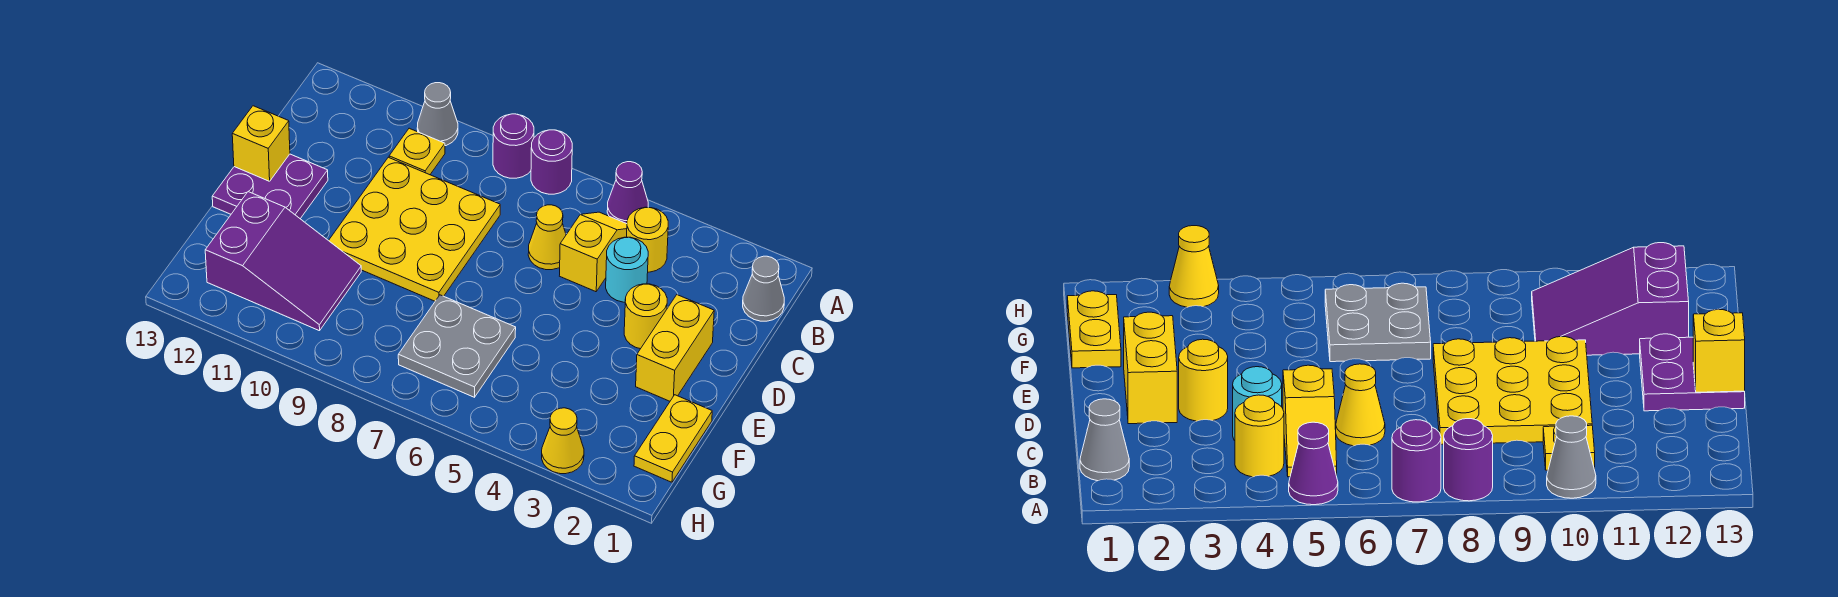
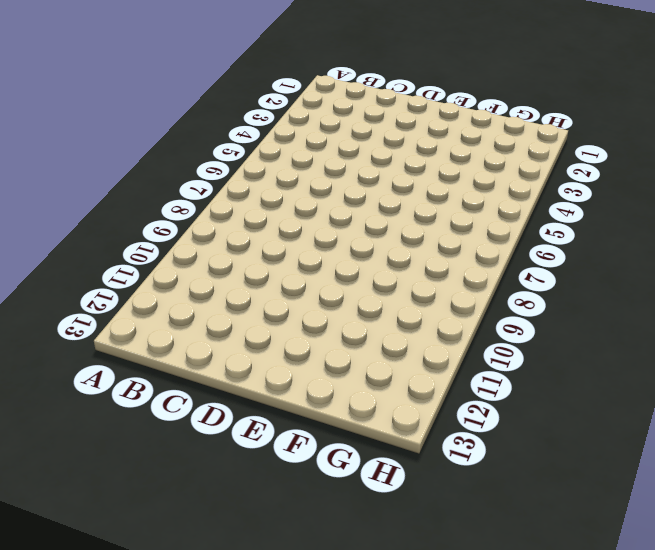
none -> purple 1x1 cone [607,162,648,224]
none -> purple 1x1 round brick [531,130,572,194]
none -> purple 1x1 round brick [493,114,534,178]

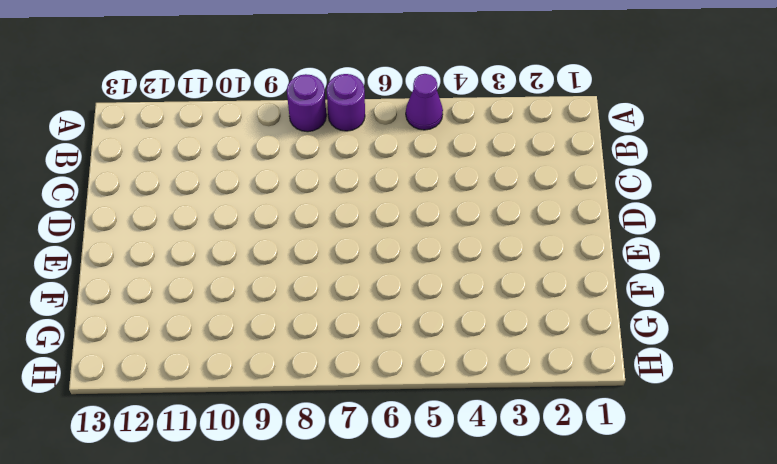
none -> grey 1x1 cone [417,83,458,146]
none -> grey 1x1 cone [743,256,784,321]
none -> yellow 1x1 round brick [627,207,668,272]

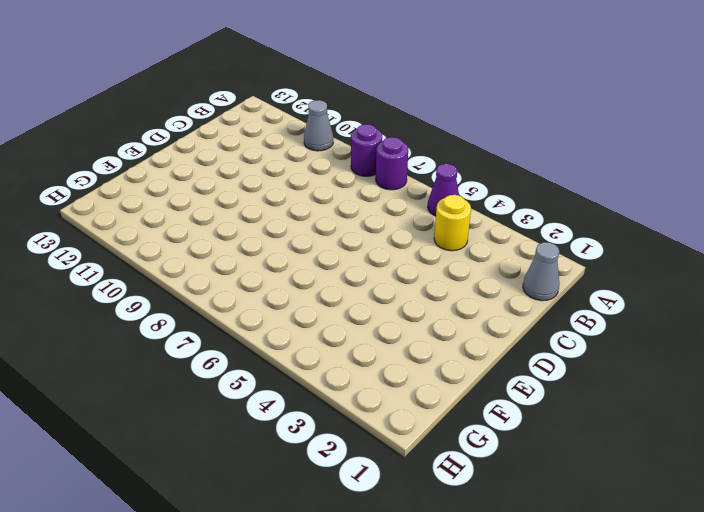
none -> yellow 1x2 slope [560,212,627,292]
none -> yellow 1x1 plate [389,128,445,175]
none -> cyan 1x1 round brick [606,237,648,302]

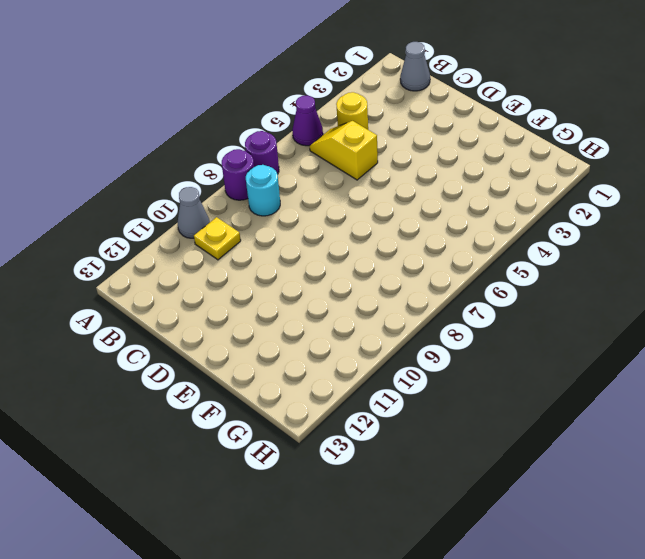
cyan 1x1 round brick [246,165,280,216] -> cyan 1x1 round brick moved to [606,237,648,302]
none -> yellow 1x1 cone [528,205,566,270]
none -> yellow 3x3 plate [329,157,500,301]
none -> yellow 1x2 brick [636,295,714,401]

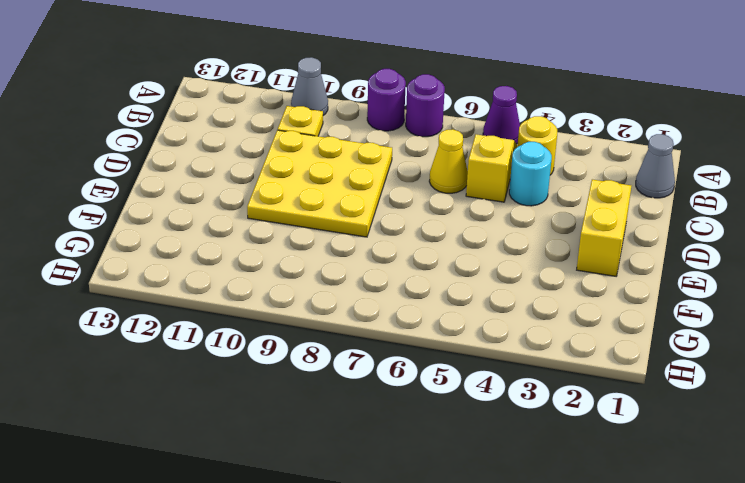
none -> yellow 1x1 round brick [624,284,667,349]
none -> purple 2x2 plate [212,154,328,219]
none -> yellow 1x2 plate [634,395,712,482]

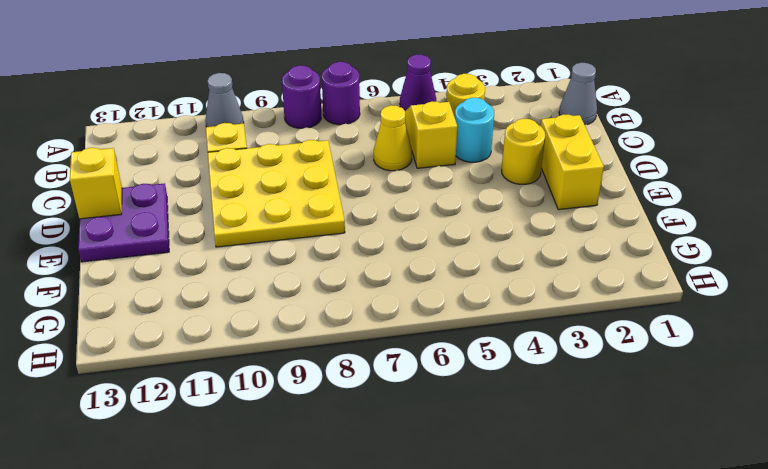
none -> yellow 1x2 plate [634,395,712,482]
none -> grey 2x2 plate [398,295,516,397]
none -> purple 2x3 slope [205,192,361,331]

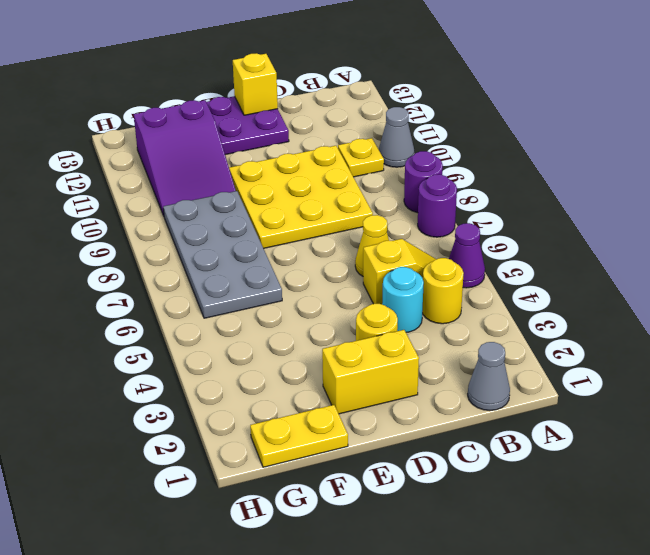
grey 2x4 plate [163,191,282,318] -> grey 2x2 plate [398,295,516,397]
none -> yellow 1x1 cone [542,408,584,474]

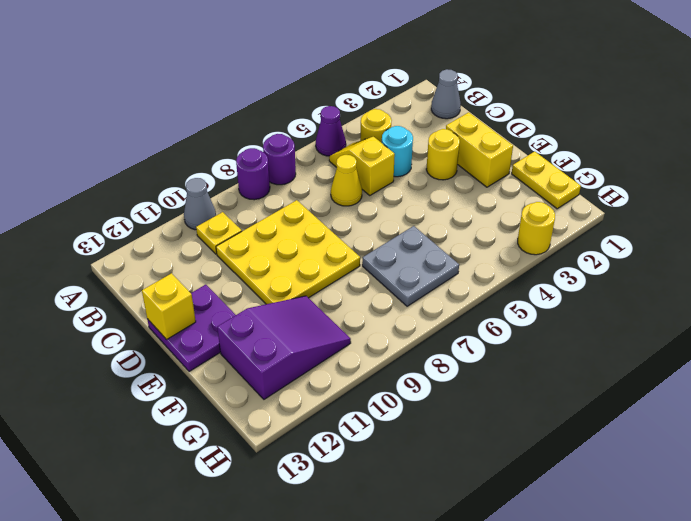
yellow 1x1 round brick [518,202,555,255] -> yellow 1x1 cone [542,408,584,474]

